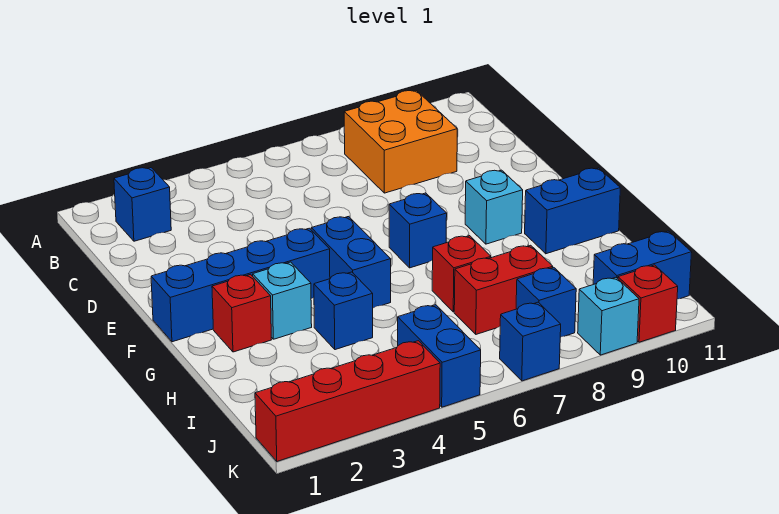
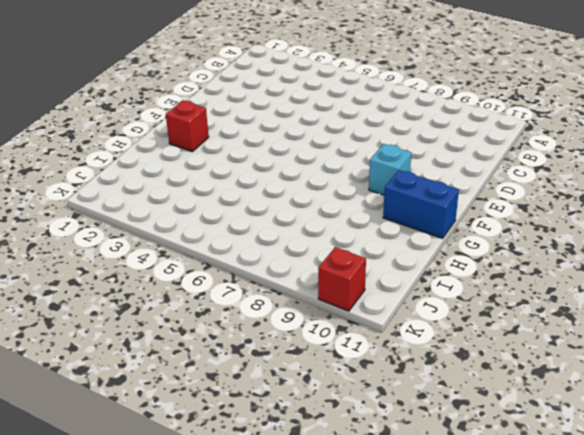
none -> blue 1x1 brick [114,168,171,241]
none -> orange 2x2 brick [344,91,457,193]
none -> blue 1x4 brick [151,228,330,342]

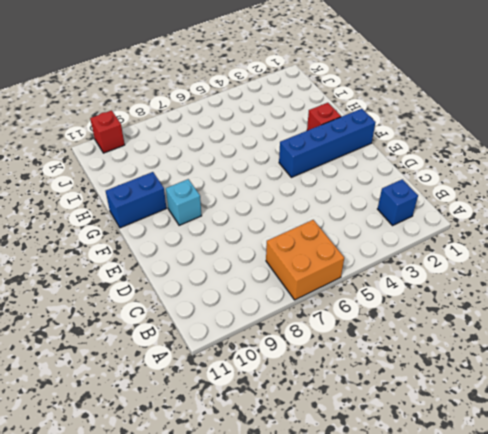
orange 2x2 brick [266,220,344,300] -> orange 2x2 brick moved to [344,91,457,193]
none -> blue 1x2 brick [311,217,391,308]
none -> blue 1x1 brick [389,193,447,268]
none -> cyan 1x1 brick [253,262,312,339]

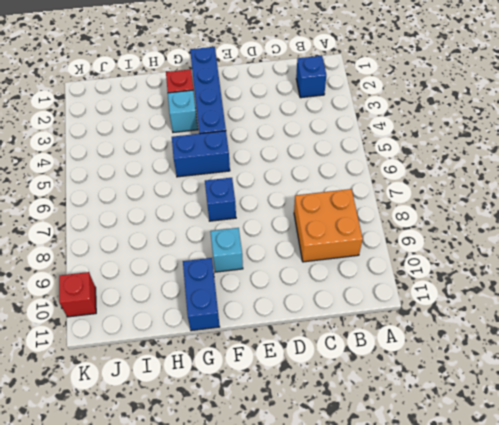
none -> blue 1x1 brick [314,272,373,350]
none -> red 1x1 brick [432,236,491,312]
none -> red 1x2 brick [454,245,553,334]

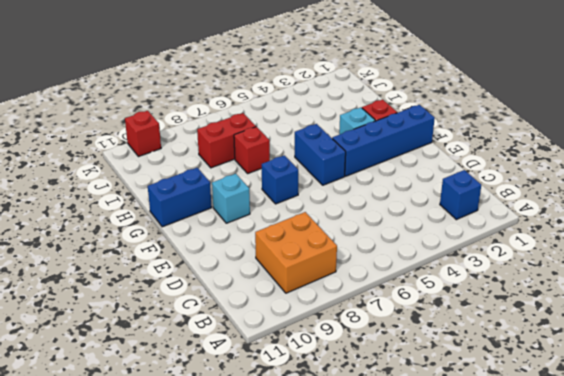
none -> blue 1x1 brick [314,272,373,350]
none -> blue 1x2 brick [398,305,481,407]
none -> blue 1x1 brick [516,267,576,337]

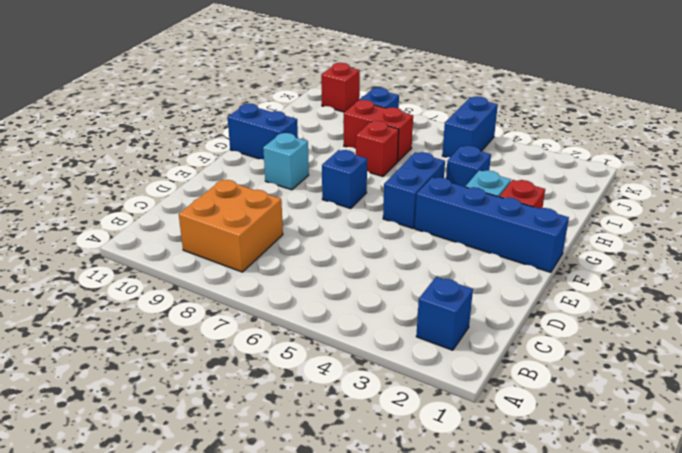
none -> blue 1x2 brick [593,231,692,299]
none -> red 1x4 brick [255,341,440,461]
none -> blue 1x1 brick [500,302,561,381]

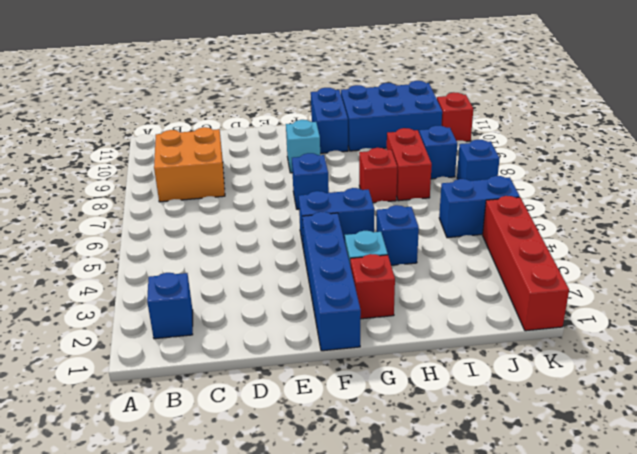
blue 2x3 brick [341,81,442,151] -> blue 1x2 brick [593,231,692,299]
none -> cyan 1x1 brick [578,278,639,355]

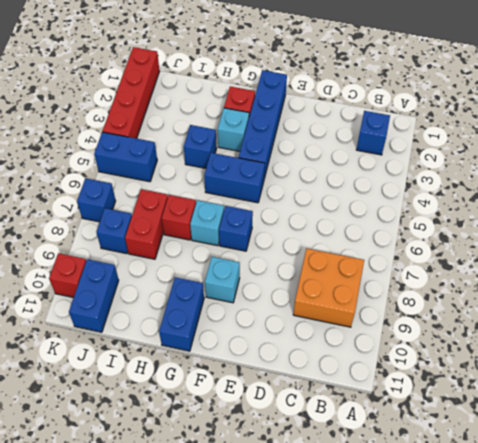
cyan 1x1 brick [190,200,224,246] -> cyan 1x1 brick moved to [578,278,639,355]

